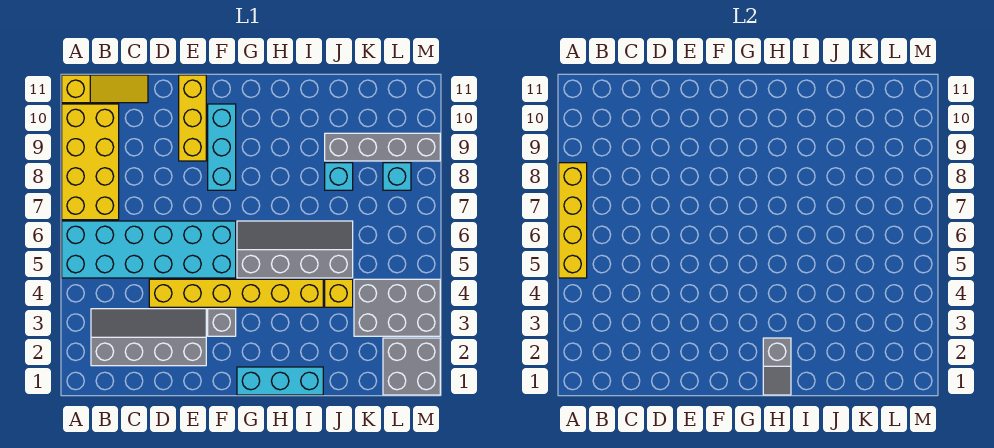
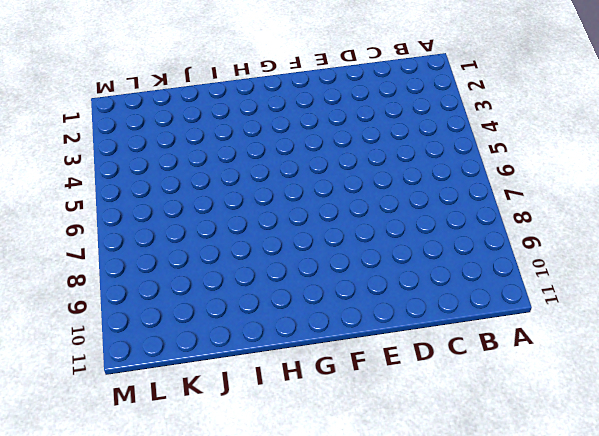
none -> cyan 2x6 brick [62,221,236,278]
none -> yellow 2x4 brick [62,104,119,220]
none -> yellow 1x3 slope [62,75,148,103]

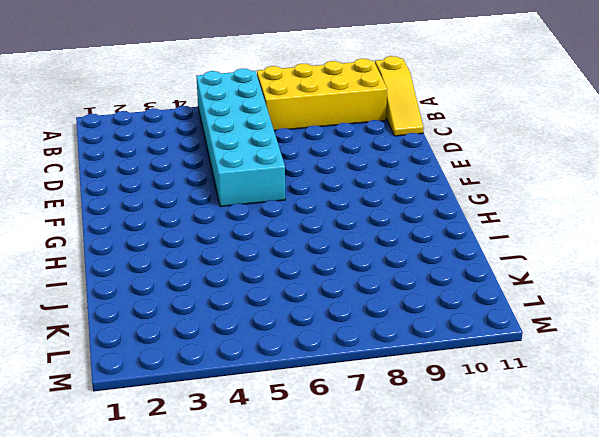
none -> grey 2x4 slope [91,309,206,366]
none -> yellow 1x6 brick [149,279,323,307]
none -> yellow 1x3 brick [179,75,206,161]

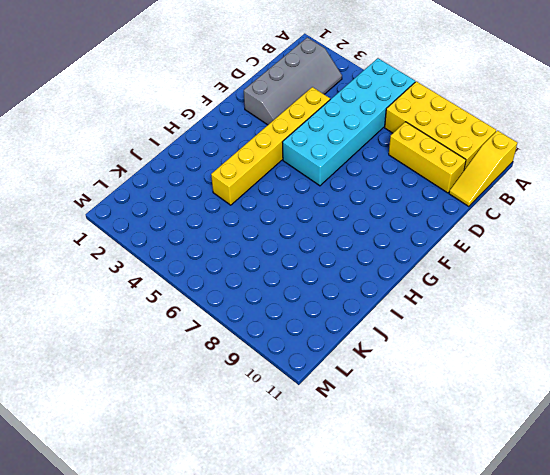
yellow 1x3 brick [389,122,466,193] -> yellow 1x3 brick moved to [179,75,206,161]
none -> grey 1x1 brick [208,309,236,336]
none -> cyan 1x3 brick [208,104,236,190]
none -> cyan 1x3 brick [237,367,323,395]

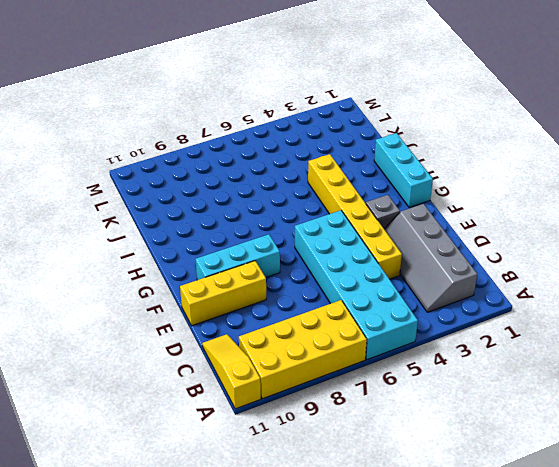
none -> grey 2x4 slope [237,221,353,278]
none -> yellow 1x1 brick [325,279,353,307]
none -> cyan 1x1 brick [325,163,353,190]

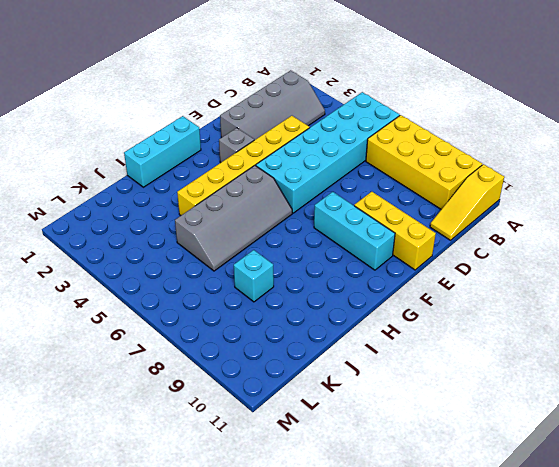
none -> yellow 1x1 brick [325,279,353,307]
none -> grey 1x4 brick [325,133,440,161]
none -> grey 2x3 brick [354,279,440,336]

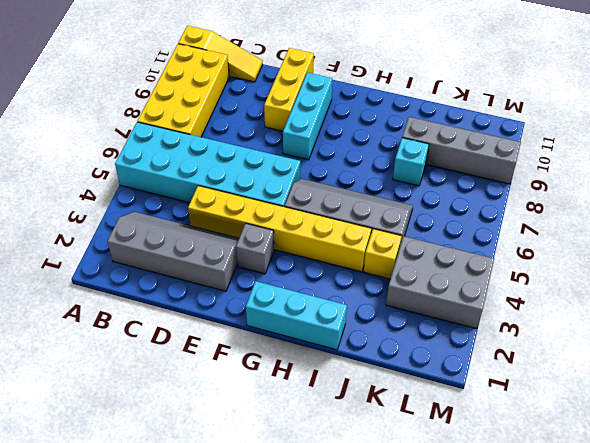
none -> grey 2x2 brick [383,338,440,395]
none -> cyan 1x1 brick [383,163,411,190]
none -> yellow 1x4 brick [559,163,587,278]

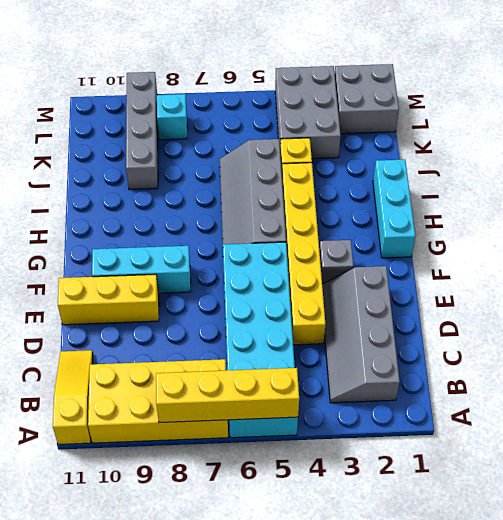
none -> cyan 1x1 brick [325,163,353,190]
none -> grey 1x2 slope [763,338,791,395]

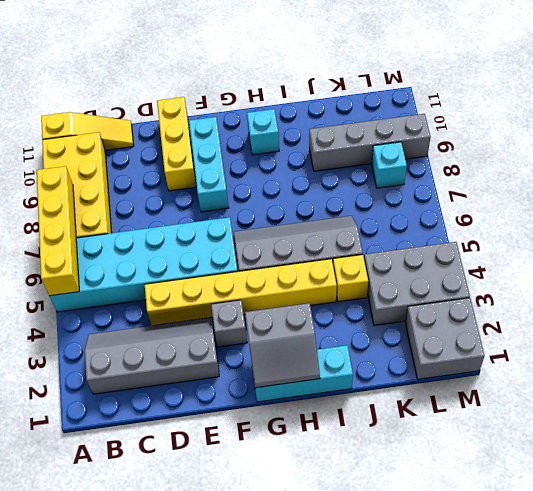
grey 2x2 slope [245,303,320,388] -> grey 1x2 slope [763,338,791,395]
cyan 1x1 brick [247,109,279,155] -> cyan 1x1 brick moved to [325,163,353,190]

